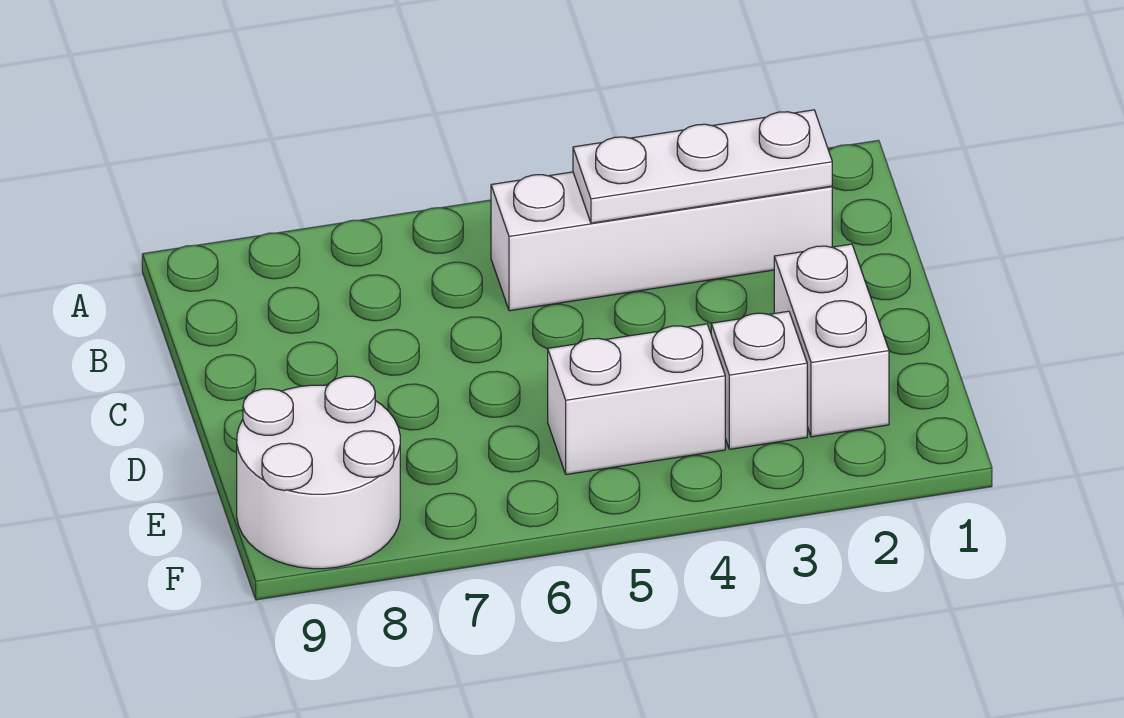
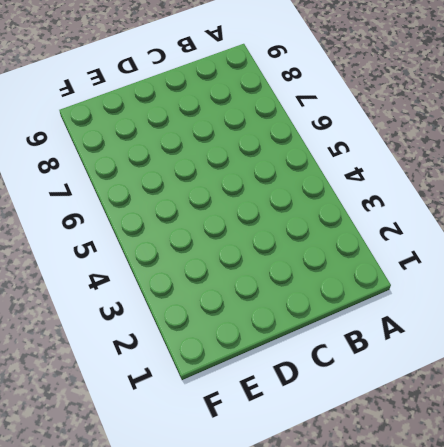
none -> white 1x4 brick [491,172,832,311]
none -> white 1x2 brick [774,244,889,437]

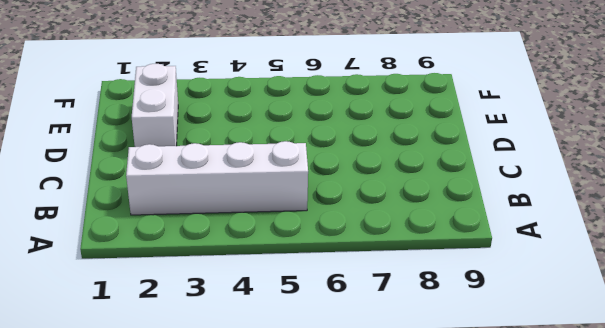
none -> white 1x1 brick [711,311,807,449]
none -> white 1x2 brick [548,324,725,475]

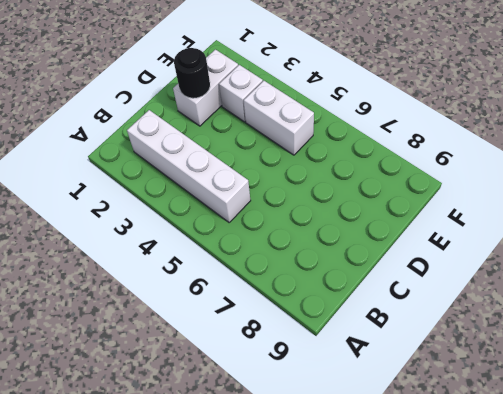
black 1x1 round brick [174,48,210,98] -> none
none -> white 2x2 round brick [237,376,400,569]
none -> white 1x3 plate [573,110,832,223]

